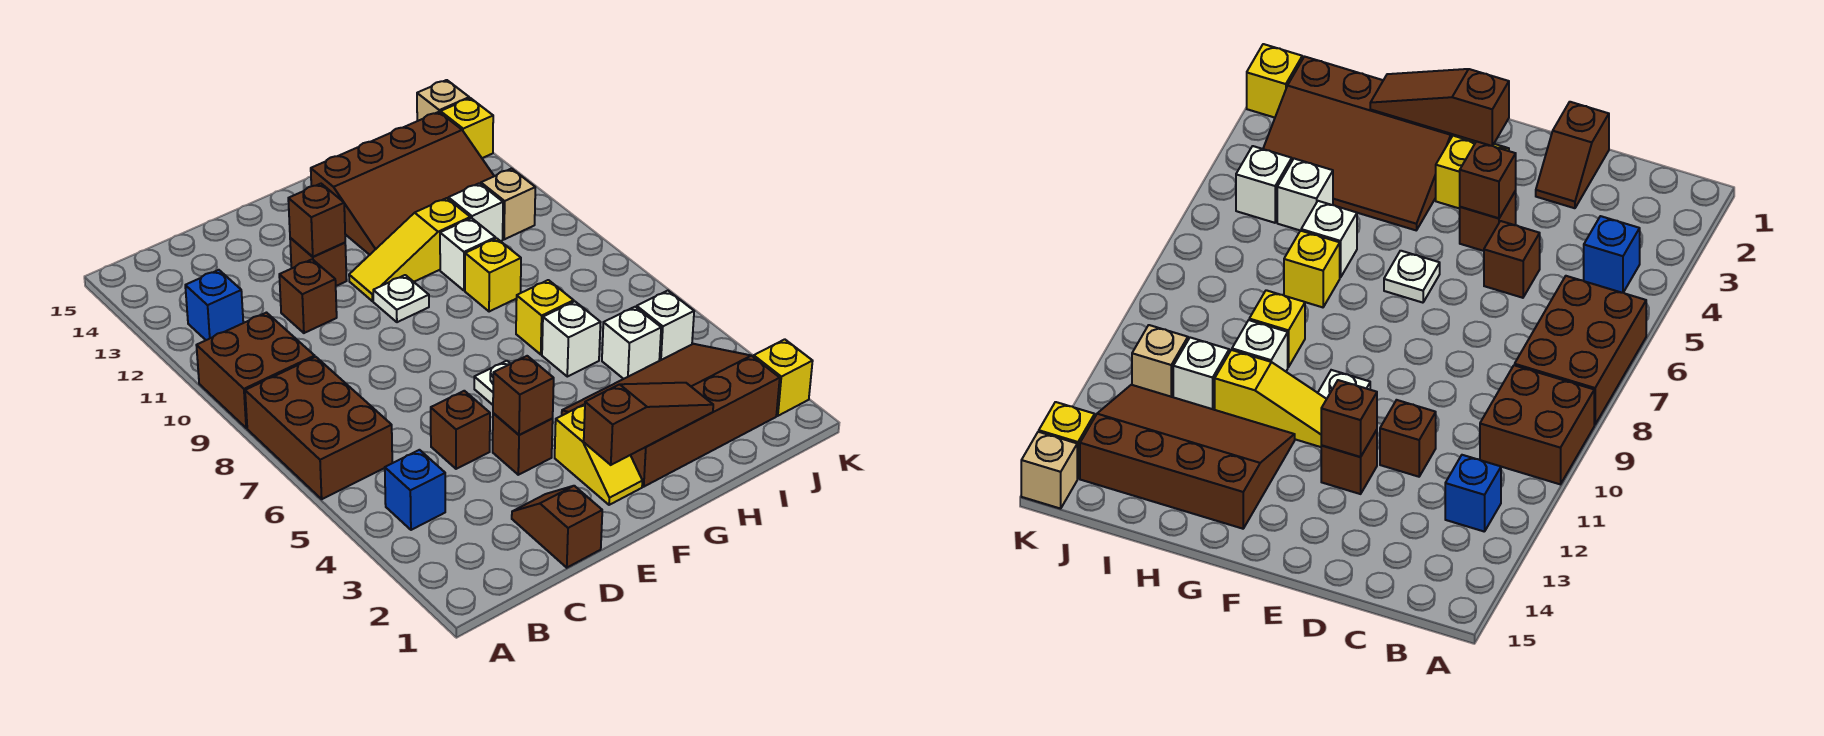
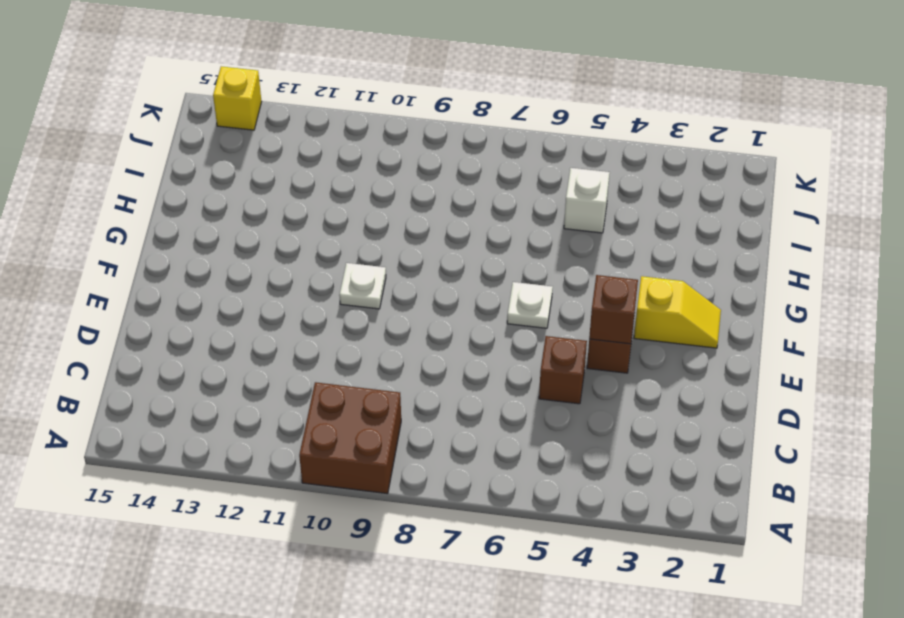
none -> brown 2x3 brick [245,357,392,499]
none -> blue 1x1 brick [385,450,445,530]
none -> blue 1x1 brick [185,270,243,340]

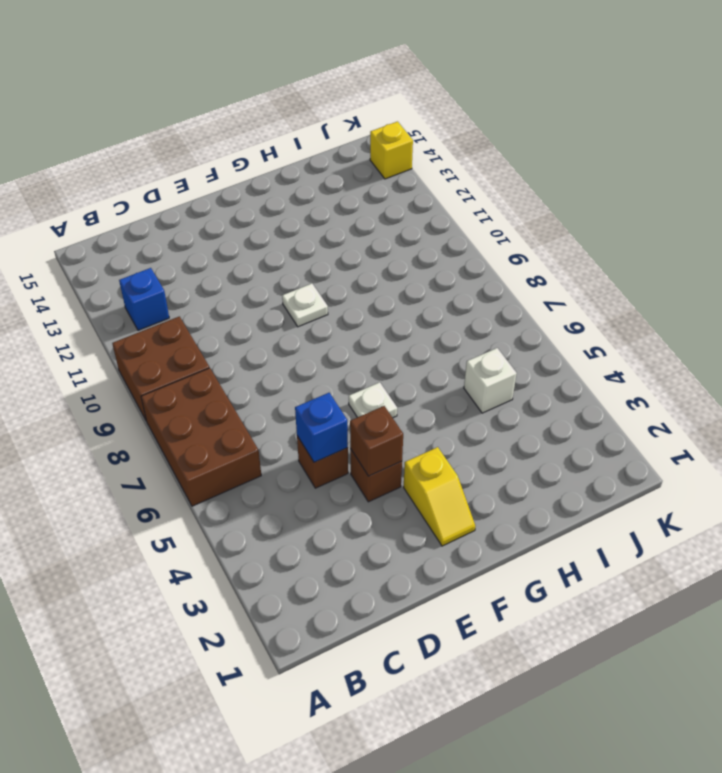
blue 1x1 brick [295,393,348,462] -> blue 1x1 brick moved to [385,450,445,530]
none -> brown 1x2 slope [512,486,602,568]
none -> brown 1x1 brick [279,259,337,333]
none -> brown 1x1 brick [290,238,347,286]

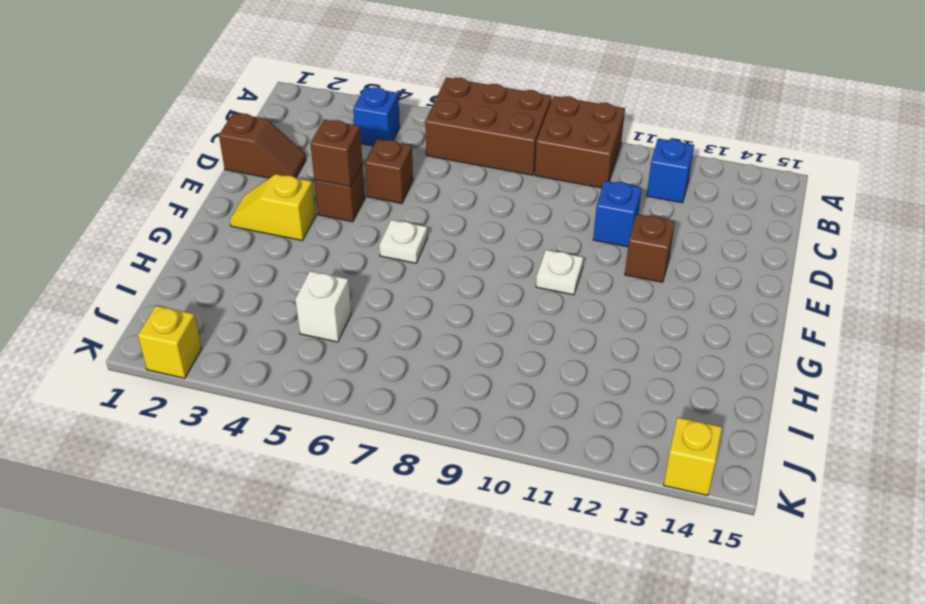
blue 1x1 brick [593,181,642,247] -> brown 1x1 brick [279,259,337,333]
none -> yellow 1x3 slope [349,198,470,301]
none -> brown 3x4 slope [562,344,780,487]
none -> brown 3x4 slope [311,112,494,255]

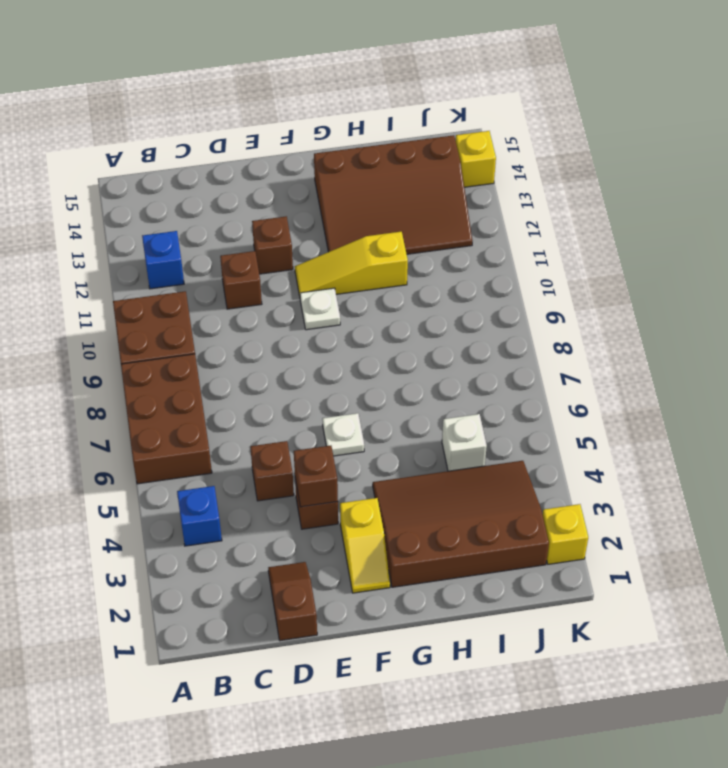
none -> white 1x1 brick [542,301,601,377]
none -> yellow 1x1 brick [516,280,574,354]
none -> yellow 1x1 brick [465,238,521,312]

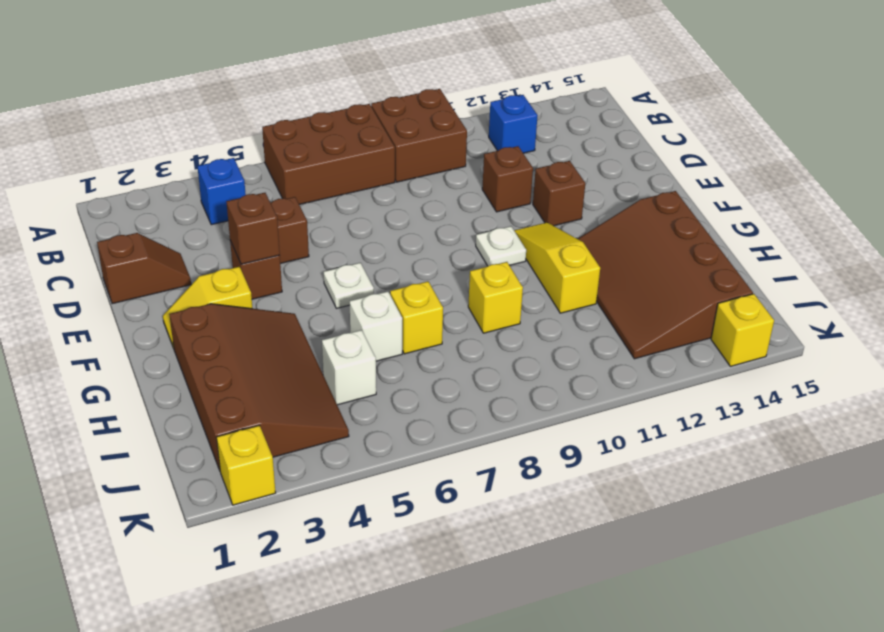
none -> white 1x1 brick [440,218,496,290]
none -> white 1x1 brick [448,183,503,241]
none -> white 1x1 brick [637,291,694,361]

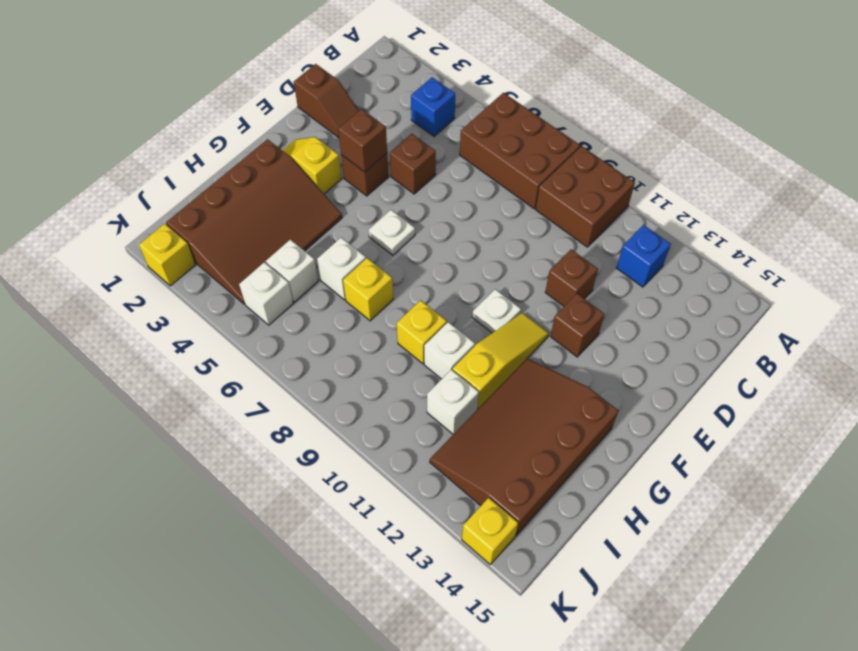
none -> tan 1x1 brick [481,169,535,239]
none -> tan 1x1 brick [417,80,469,121]
none -> brown 1x1 brick [288,184,345,257]

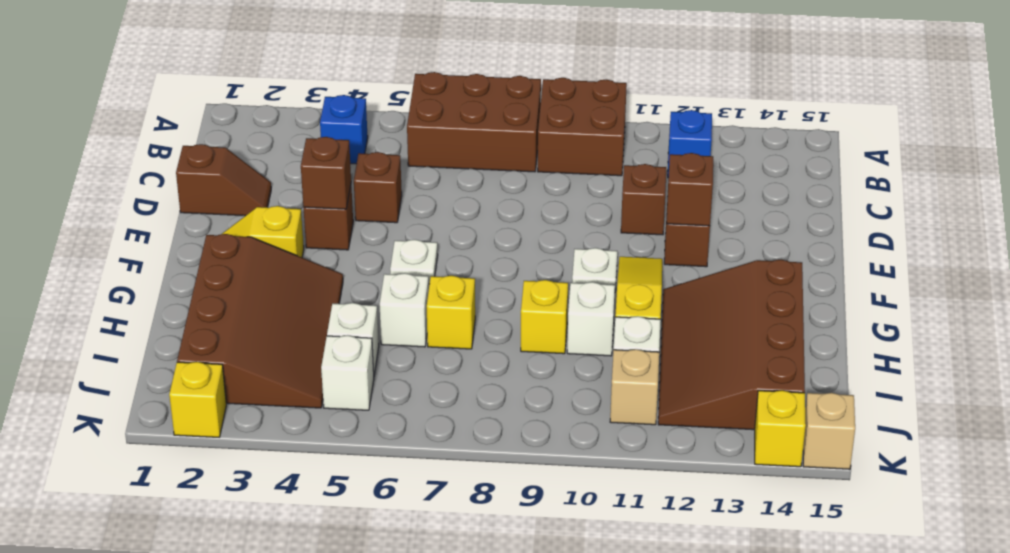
none -> brown 1x3 slope [584,383,713,465]

